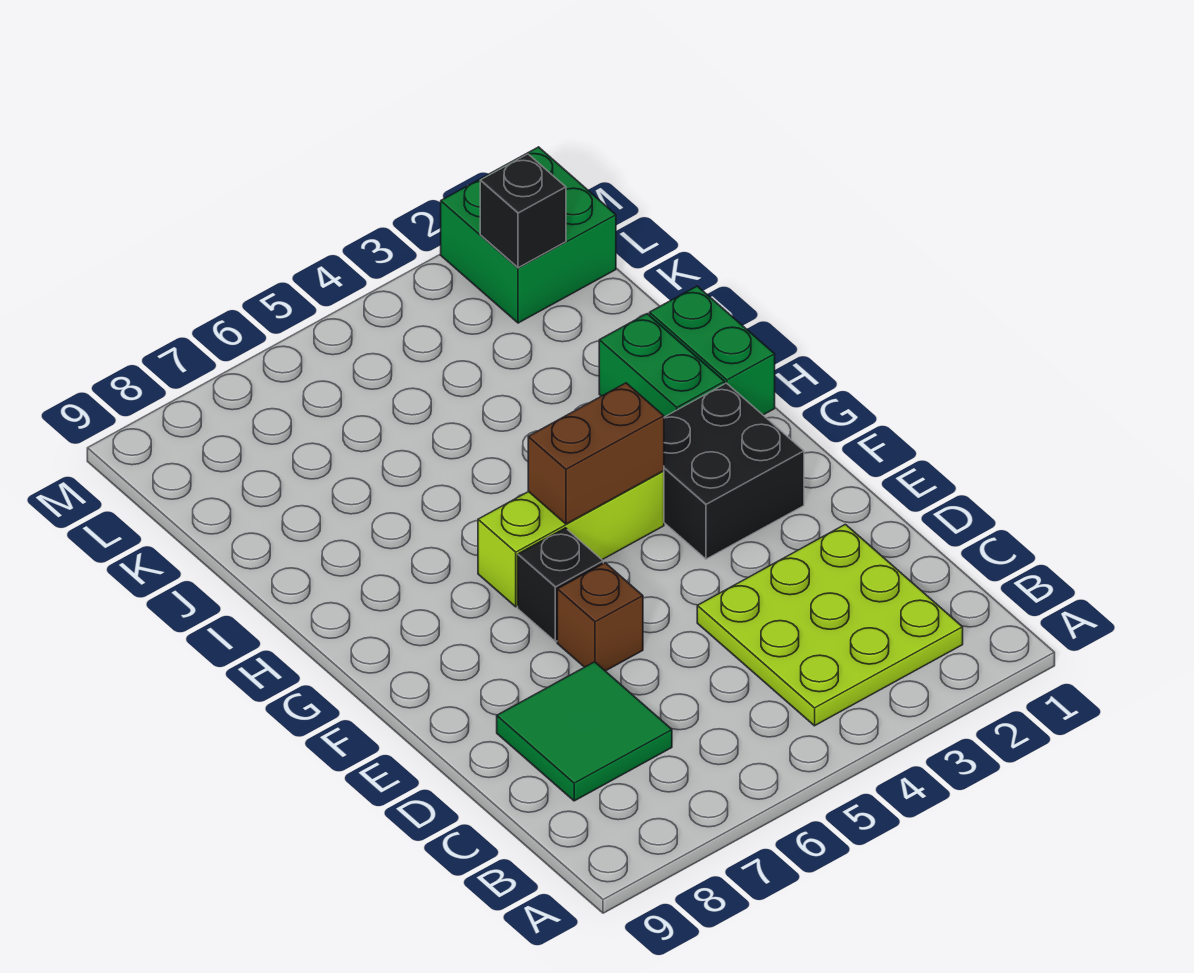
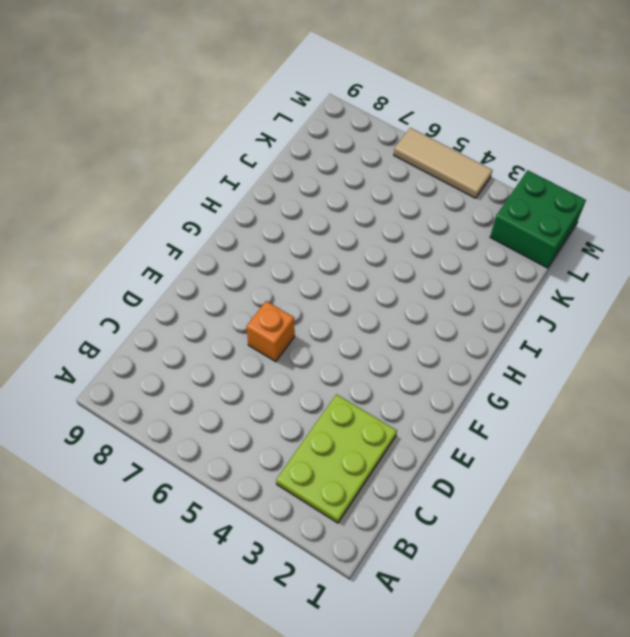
lime 2x3 plate [276,394,397,523] -> lime 3x3 plate [697,524,963,726]
orange 1x1 brick [246,301,295,362] -> brown 1x1 brick [557,563,643,671]
tan 1x3 tile [394,128,492,198] -> none
none -> green 2x2 tile [497,662,672,801]
none -> black 2x2 brick [664,383,804,559]

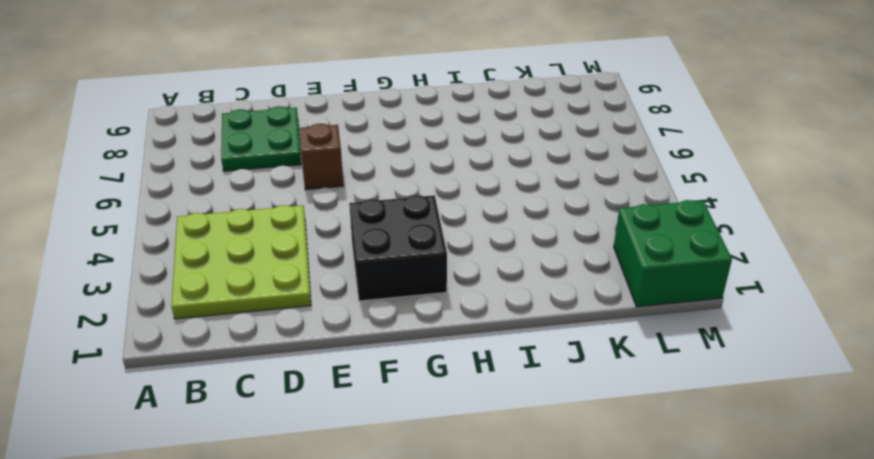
green 2x2 plate [221,106,301,171] -> green 2x2 tile [497,662,672,801]
none -> black 1x1 brick [518,528,603,642]
none -> lime 1x3 brick [478,471,664,607]

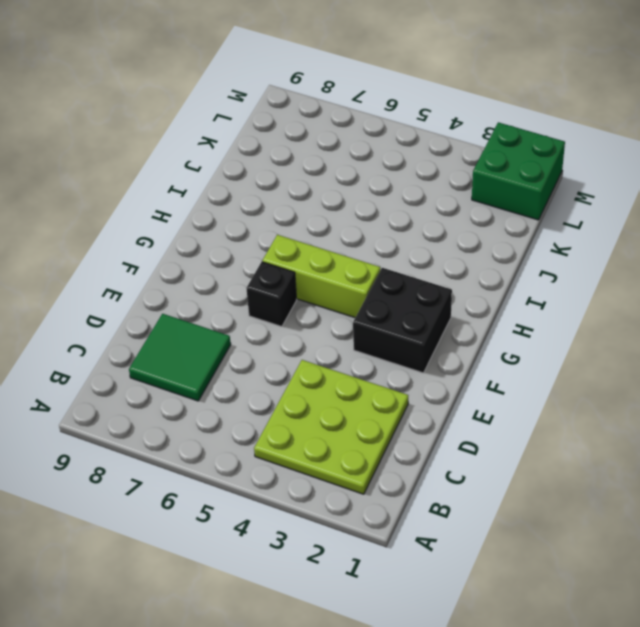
none -> brown 1x1 brick [557,563,643,671]
none -> green 1x2 brick [650,286,775,415]

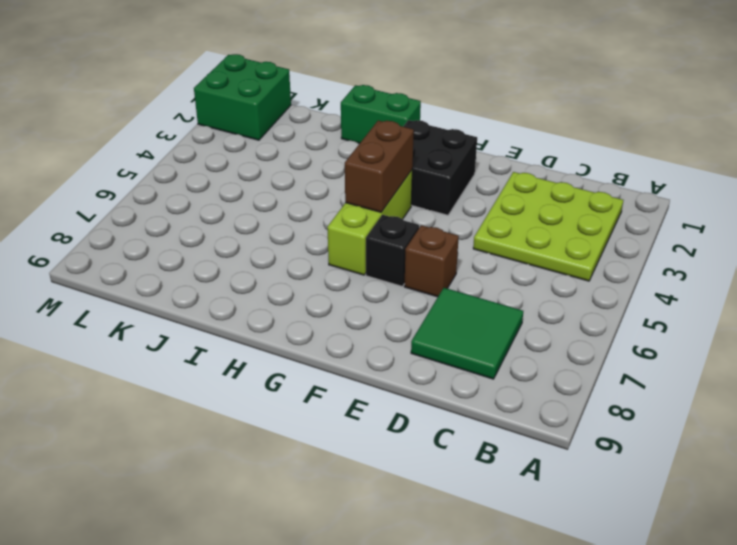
none -> green 1x2 brick [599,314,725,417]
none -> black 1x1 brick [480,154,566,268]

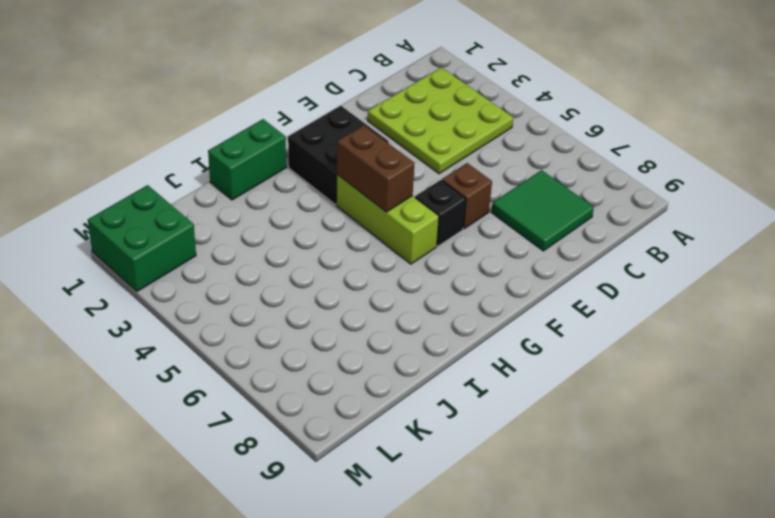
none -> green 1x2 brick [599,314,725,417]
none -> black 1x1 brick [480,154,566,268]

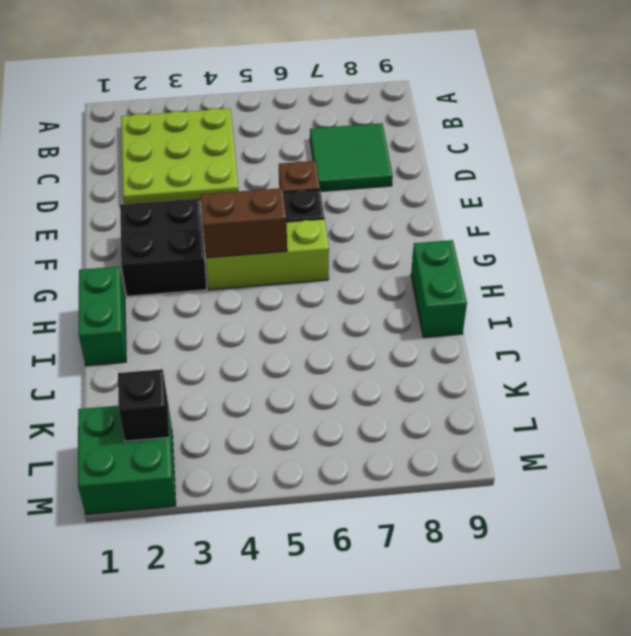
green 1x2 brick [411,240,467,337] -> green 1x2 brick moved to [599,314,725,417]

